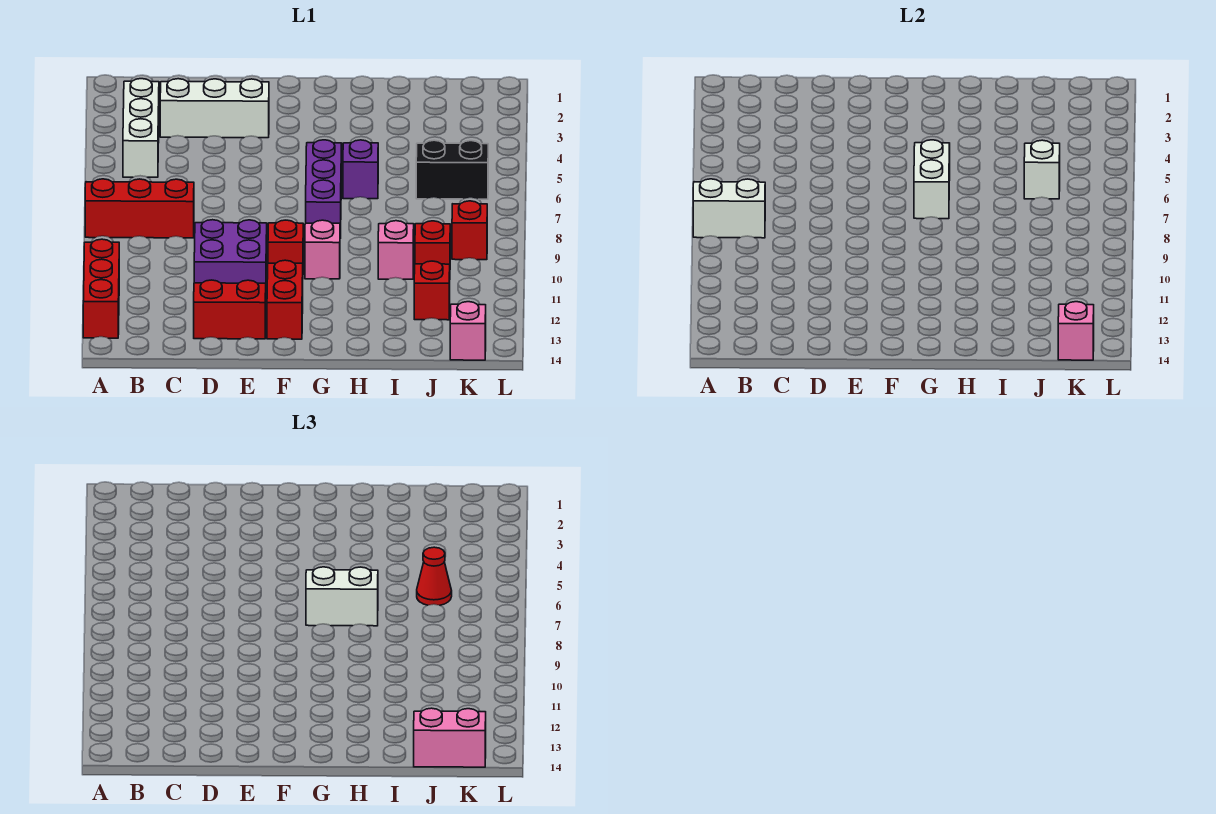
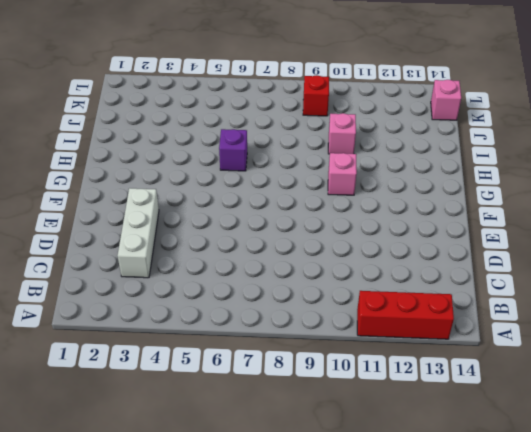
none -> red 1x3 brick [85,179,194,238]
none -> white 1x3 brick [123,79,159,177]
none -> purple 2x2 brick [194,220,267,284]

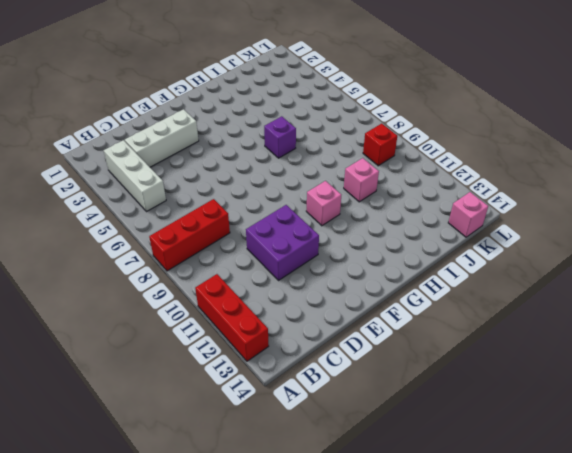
none -> red 1x2 brick [194,280,266,339]
none -> red 1x1 brick [268,220,303,264]
none -> red 1x2 brick [267,260,303,339]

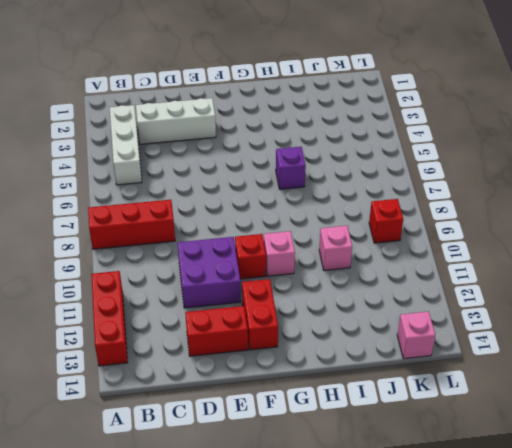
none -> purple 1x3 brick [306,140,342,238]
none -> black 1x2 brick [416,140,488,199]
none -> red 1x1 brick [415,221,450,265]

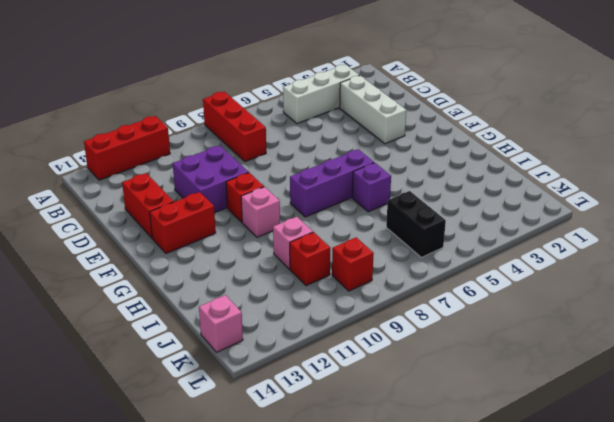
none -> red 1x1 brick [414,261,450,320]
none -> white 1x2 brick [693,179,765,238]
none -> white 1x2 brick [914,140,950,219]

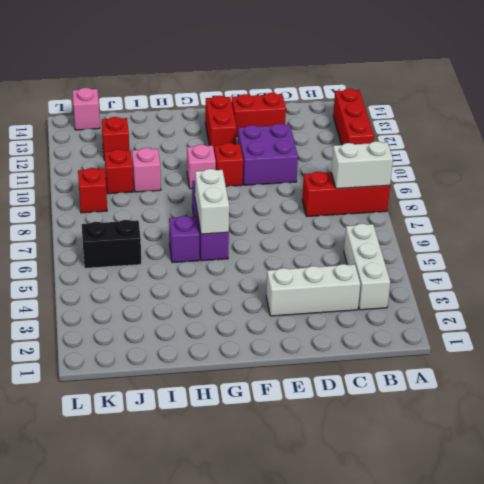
none -> white 1x1 brick [1024,140,1060,199]
none -> pink 1x1 brick [1058,302,1094,360]
none -> white 1x2 brick [306,567,378,626]

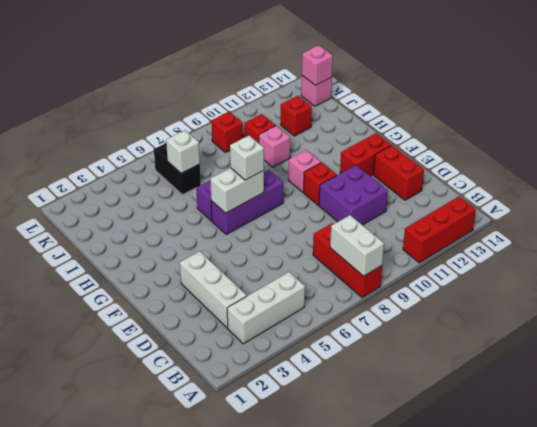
white 1x1 brick [230,136,264,180] -> white 1x2 brick [306,567,378,626]
none -> red 1x1 cone [417,547,452,605]
none -> pink 1x2 brick [414,708,486,767]

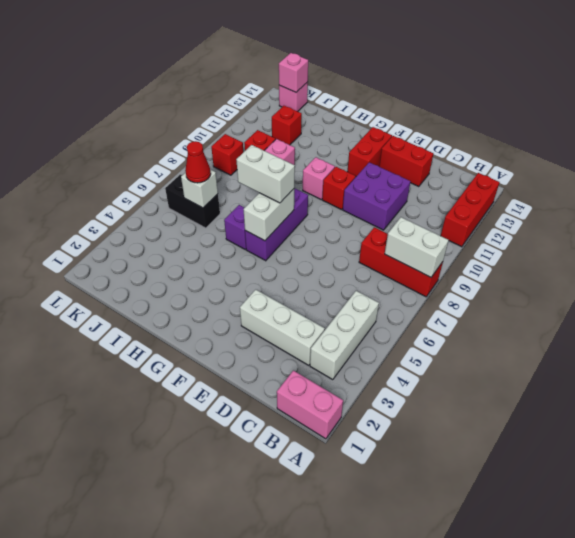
pink 1x2 brick [277,371,343,439] -> pink 1x2 brick moved to [414,708,486,767]

